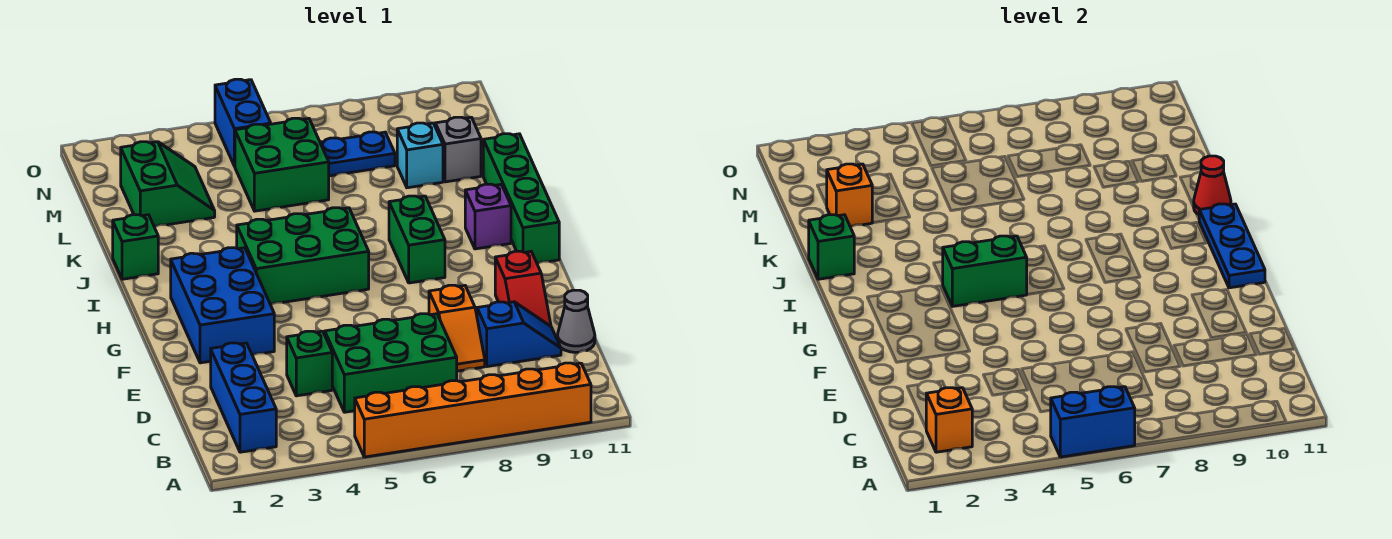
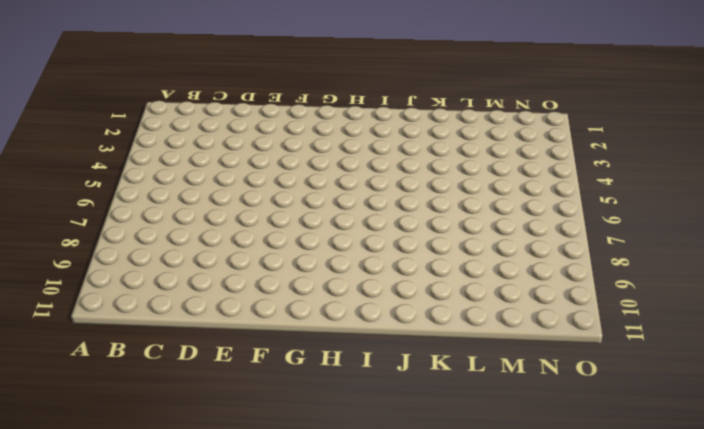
none -> orange 1x6 brick [355,363,591,457]
none -> blue 1x3 brick [211,343,276,452]
none -> green 2x3 brick [325,314,457,412]

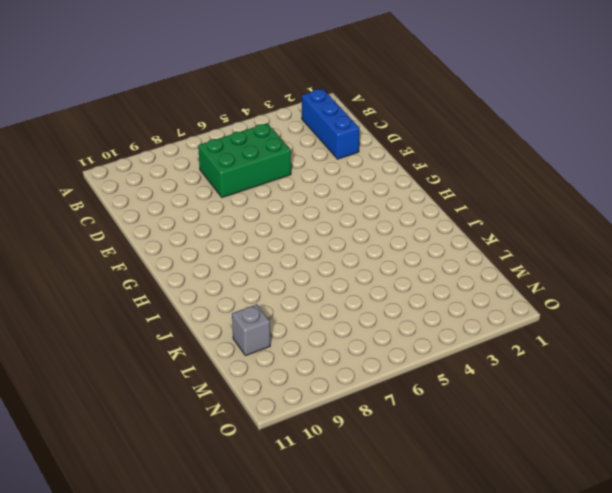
none -> orange 1x6 brick [355,363,591,457]
none -> green 1x1 brick [287,331,332,396]
none -> orange 1x2 slope [429,285,485,371]

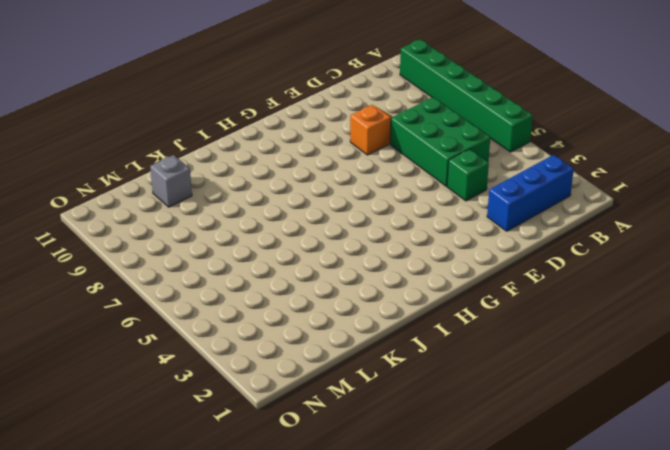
green 1x6 brick [400,39,533,152] -> orange 1x6 brick [355,363,591,457]
none -> blue 1x2 slope [477,302,561,367]
none -> grey 1x1 cone [557,290,595,352]
none -> red 1x2 slope [495,251,551,326]

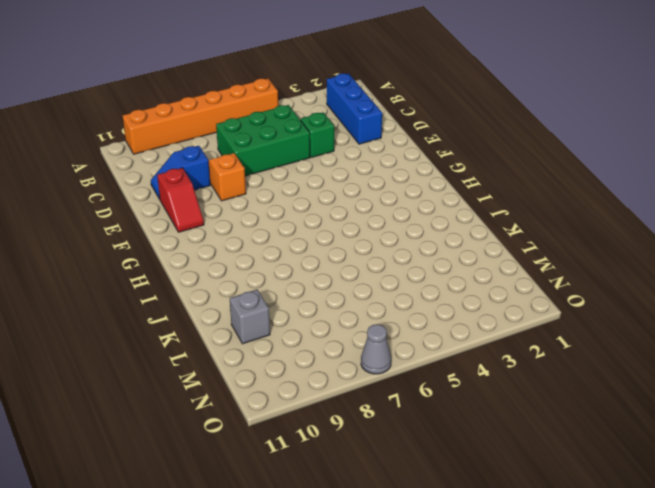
red 1x2 slope [157,168,204,232] -> red 1x2 slope turned to [495,251,551,326]
grey 1x1 cone [361,324,391,374] -> grey 1x1 cone moved to [557,290,595,352]
none -> blue 2x3 brick [171,248,274,363]
none -> green 2x3 brick [237,208,369,304]
none -> green 1x2 brick [389,196,445,283]

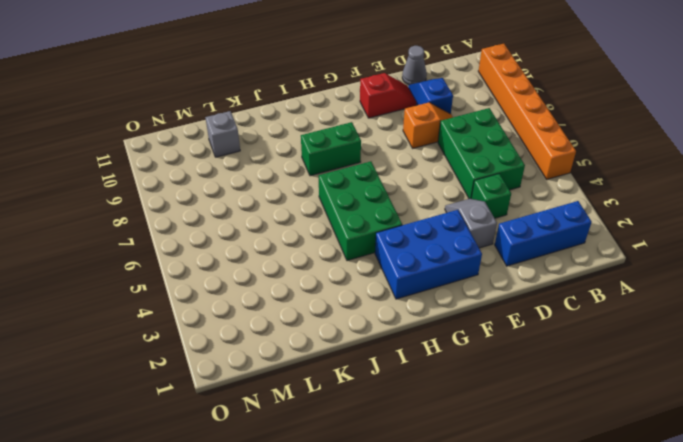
grey 1x2 slope [445,198,497,248] -> none
none -> green 1x4 brick [483,134,559,263]
none -> purple 1x1 brick [465,184,511,249]
none -> green 1x1 brick [113,215,158,279]

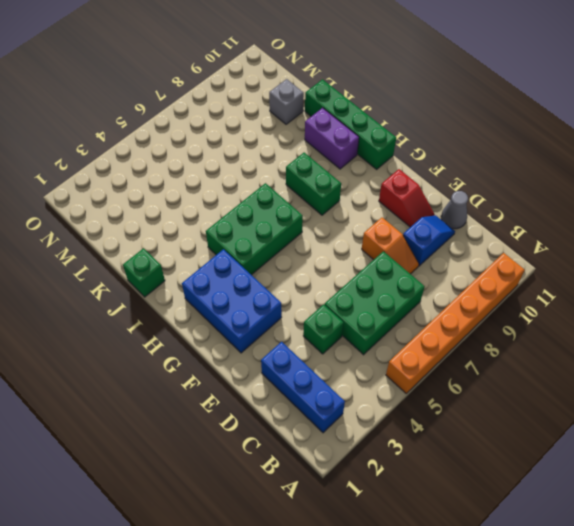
purple 1x2 brick [305,108,359,169] -> purple 1x1 brick [465,184,511,249]
none -> green 2x2 slope [121,142,215,227]
none -> green 2x2 brick [235,118,329,211]
none -> cyan 1x1 brick [397,123,443,188]

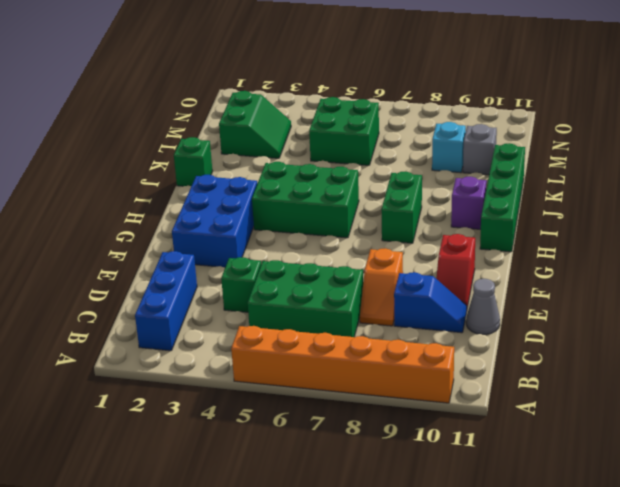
none -> blue 1x2 plate [320,132,395,176]
none -> blue 1x2 brick [215,79,271,166]
none -> blue 1x2 brick [1051,387,1135,457]

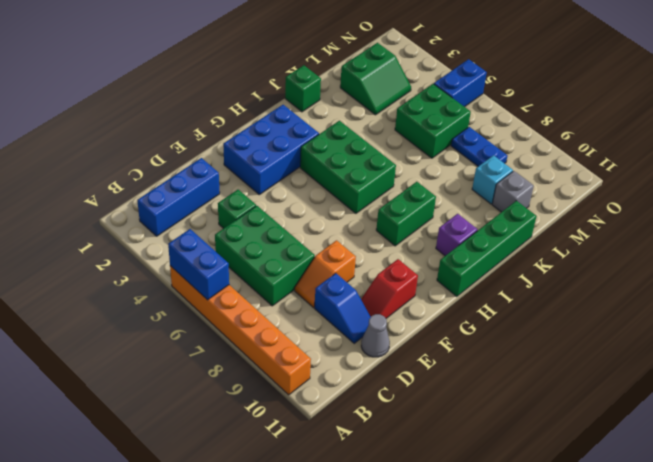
none -> orange 1x1 brick [926,388,972,452]
none -> blue 1x3 plate [1199,204,1265,288]
none -> green 1x2 brick [943,236,1027,306]

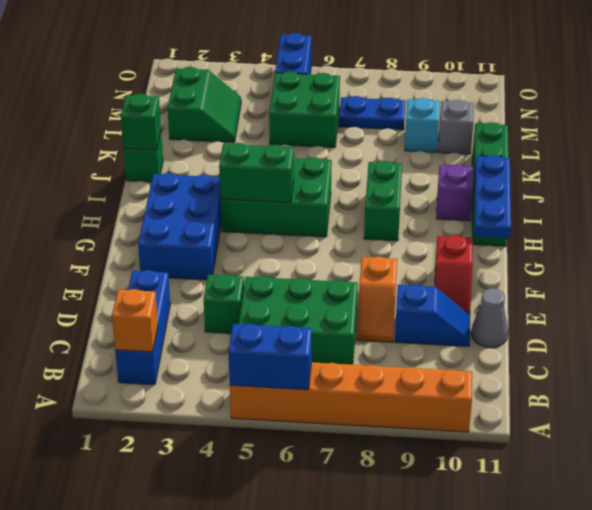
none -> red 1x1 cone [1194,156,1231,214]
none -> orange 1x1 brick [827,164,872,227]

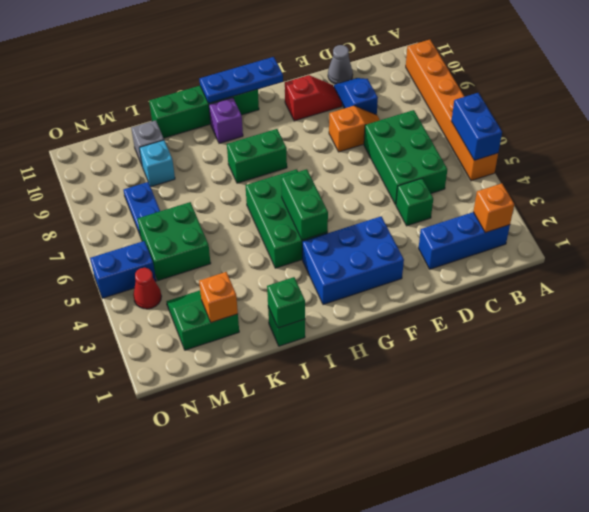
red 1x1 cone [133,268,161,309] -> red 1x1 cone moved to [1194,156,1231,214]

